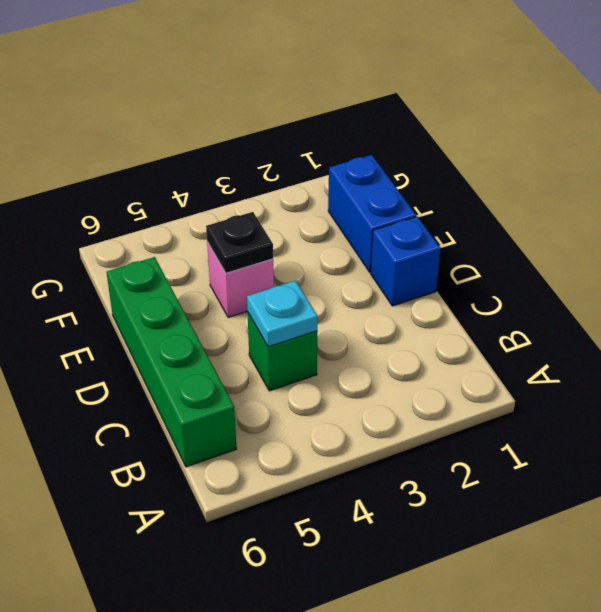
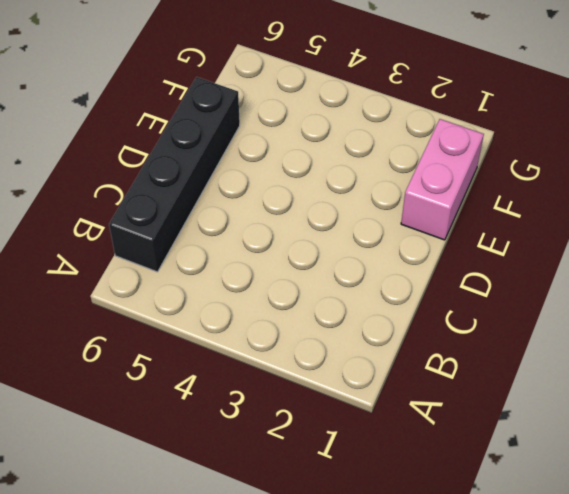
black 1x4 brick [109,77,240,272] -> green 1x4 brick [107,257,237,467]
pink 1x2 brick [401,119,484,240] -> blue 1x2 brick [328,155,416,272]
none -> green 1x1 brick [248,313,317,391]
none -> blue 1x1 brick [371,217,441,306]

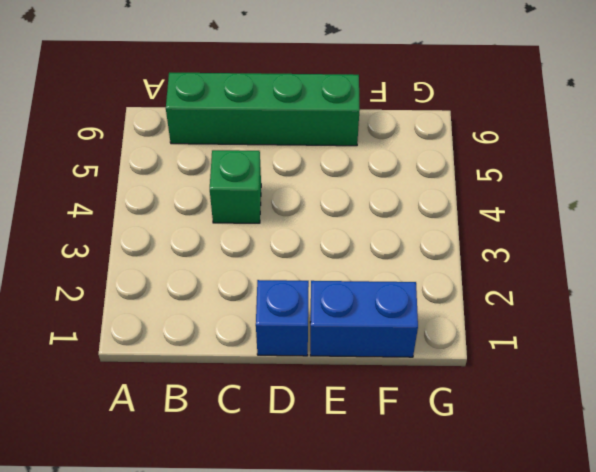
none -> pink 1x1 brick [207,242,274,317]
none -> cyan 1x1 plate [247,281,318,347]

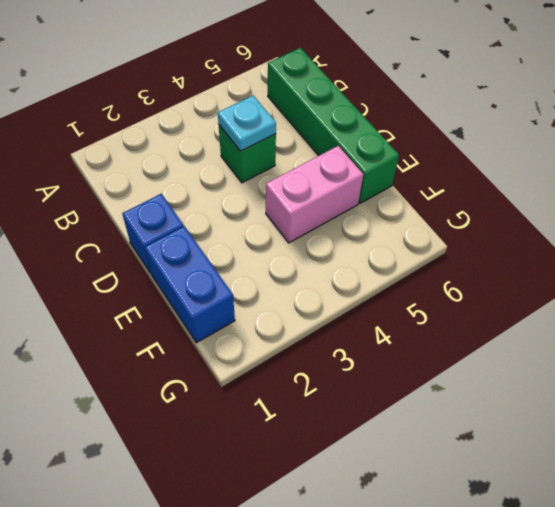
pink 1x2 brick [266,146,363,243] -> pink 1x1 brick [207,242,274,317]
none -> black 1x1 plate [206,212,273,273]

